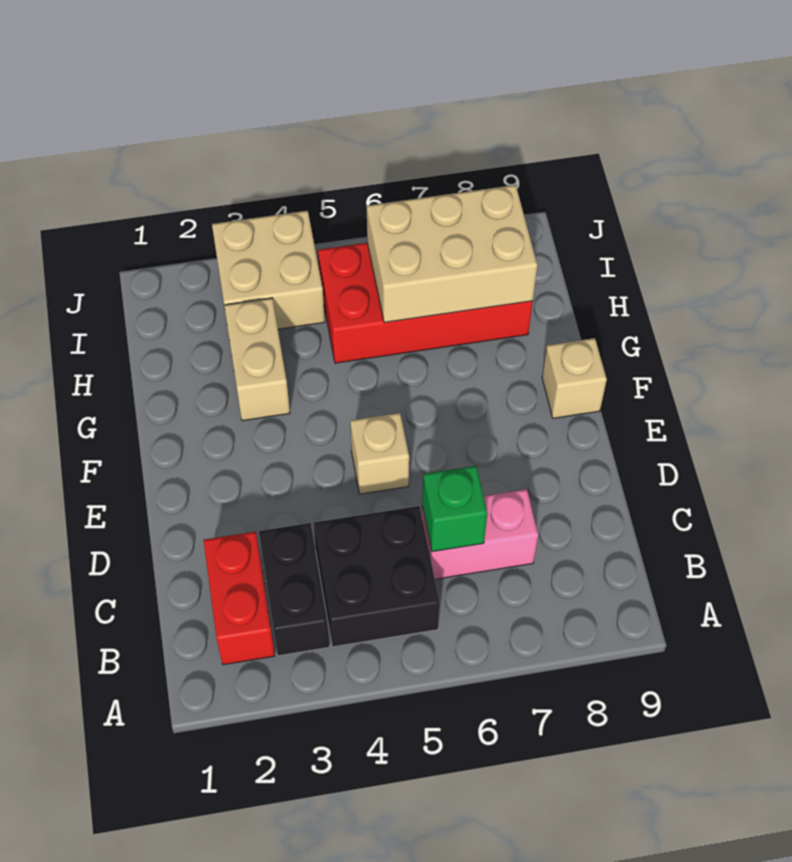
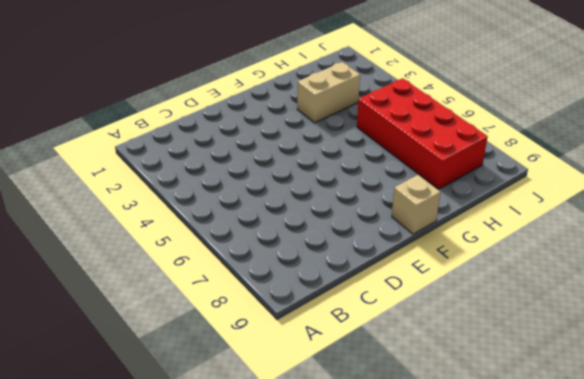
none -> red 1x2 brick [203,532,275,665]
none -> black 1x2 brick [259,523,330,656]

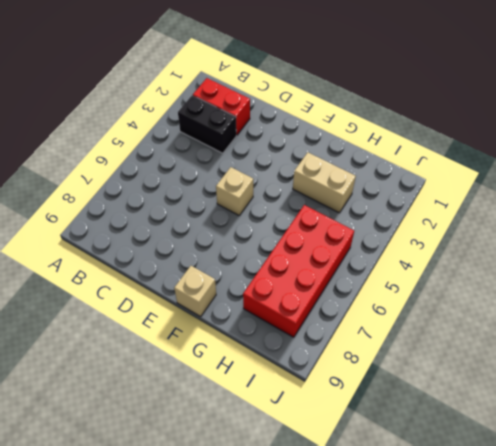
none -> black 2x2 brick [314,506,440,647]
none -> pink 1x2 brick [422,489,538,579]

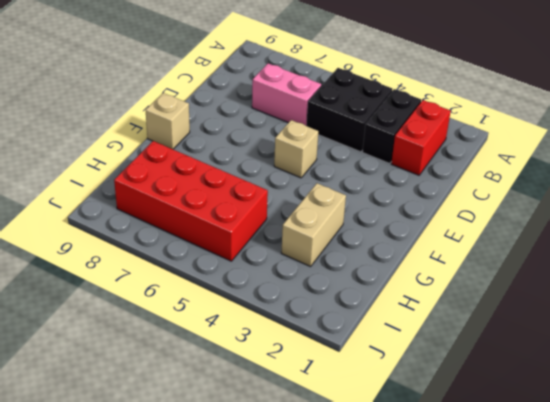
none -> tan 2x2 brick [212,211,325,329]
none -> green 1x1 brick [422,466,487,552]

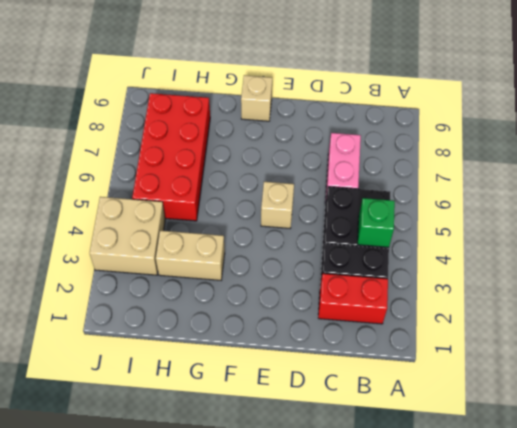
green 1x1 brick [358,198,395,247] -> green 1x1 brick moved to [422,466,487,552]
none -> tan 2x3 brick [367,185,537,323]

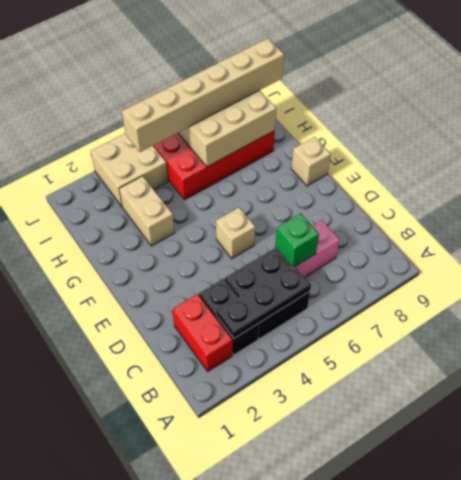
black 1x3 plate [216,264,311,338] -> none
tan 1x6 brick [122,38,284,152] -> none

